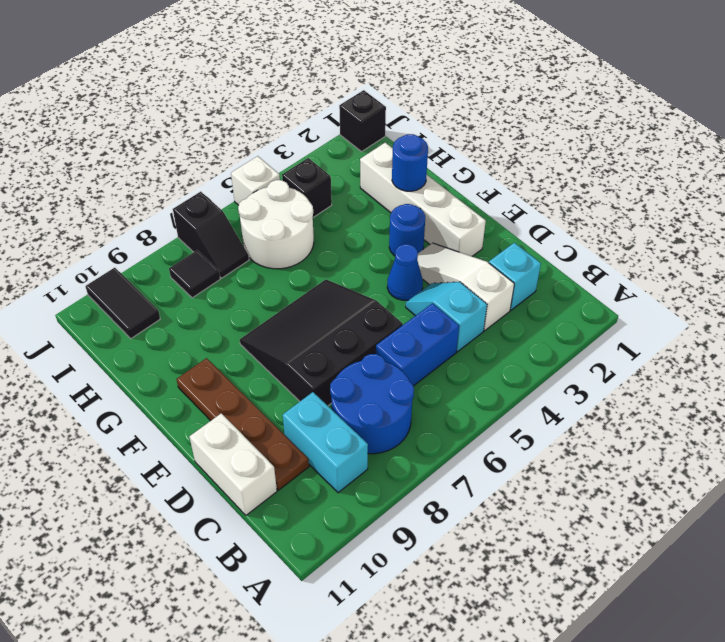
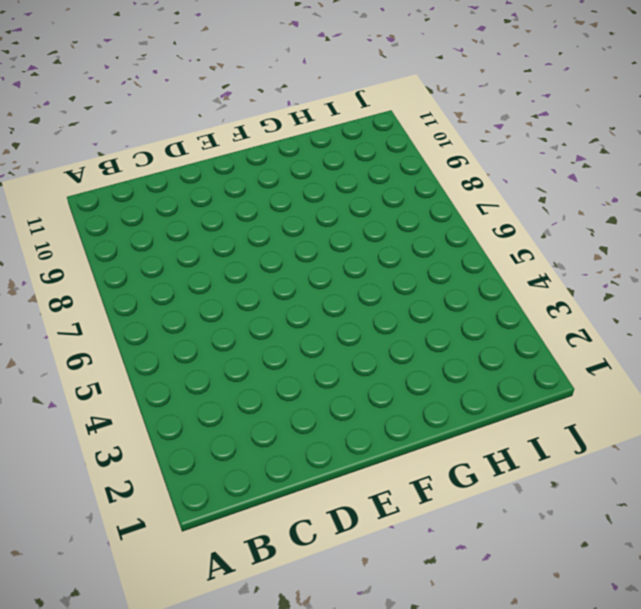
none -> blue 2x2 round brick [330,354,414,454]
none -> cyan 1x2 brick [283,392,368,493]
none -> cyan 1x1 brick [489,243,541,310]

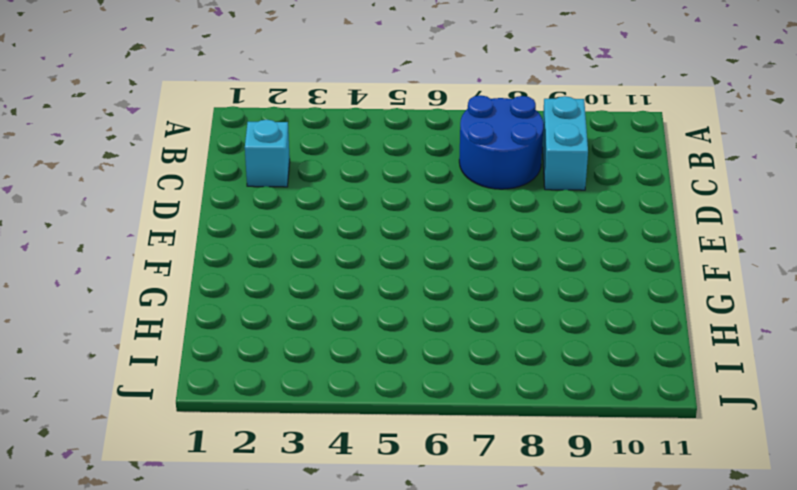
none -> white 1x3 slope [417,243,514,330]
none -> cyan 1x2 slope [406,282,487,352]
none -> blue 1x2 brick [376,303,459,386]

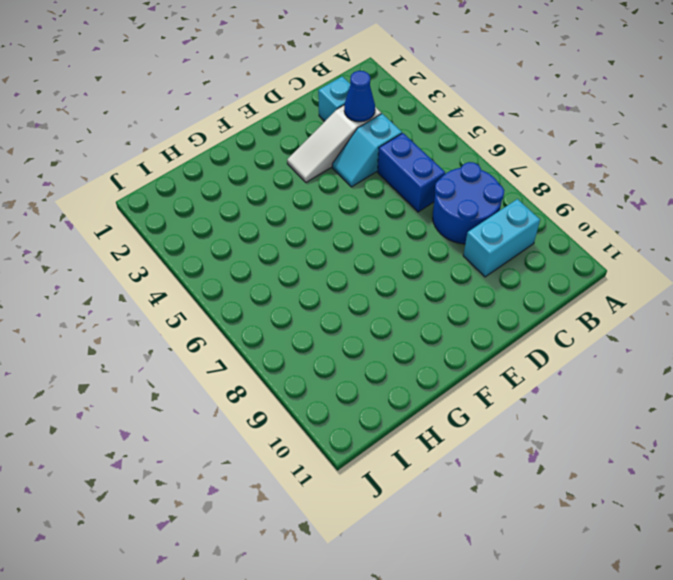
blue 1x1 cone [344,71,375,122] -> blue 1x1 cone moved to [387,244,423,300]
none -> brown 1x4 plate [176,358,309,490]
none -> white 1x2 brick [189,413,277,515]
none -> black 3x3 slope [240,280,403,406]

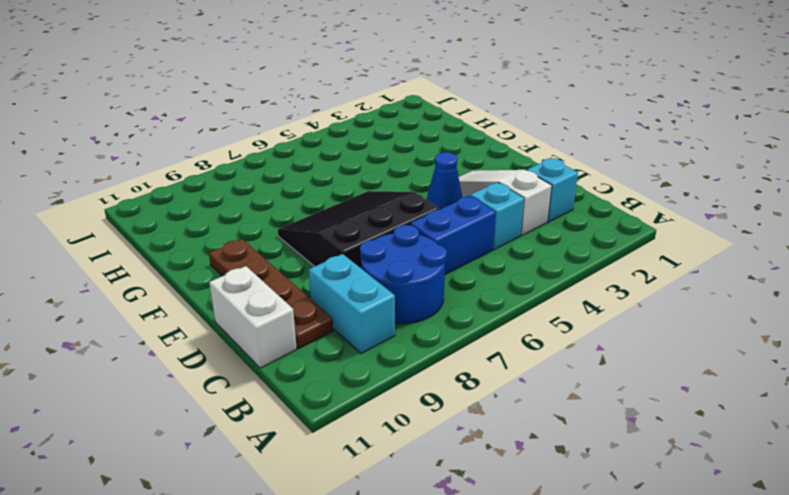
none -> white 1x4 brick [360,143,486,256]
none -> blue 1x1 round brick [389,204,425,256]
none -> white 2x2 round brick [238,180,314,269]

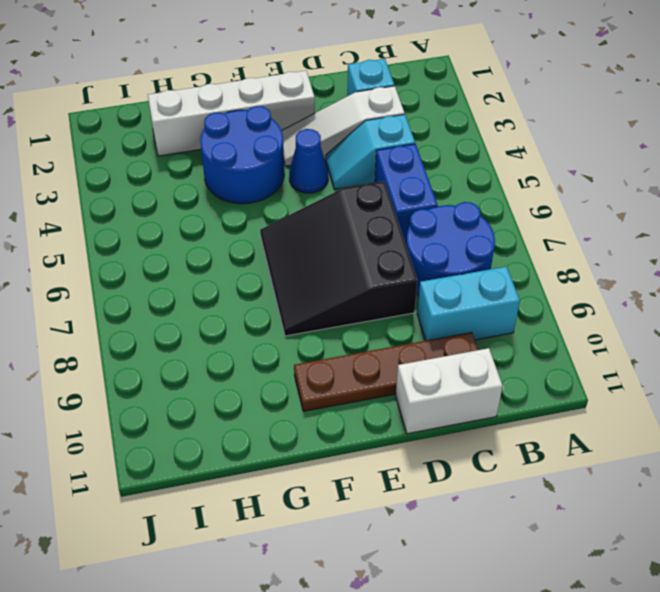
blue 2x2 round brick [200,106,284,204] -> blue 1x1 round brick [389,204,425,256]
none -> white 2x2 round brick [238,180,314,269]
none -> black 1x1 brick [282,158,332,217]
none -> black 1x2 slope [173,192,249,278]

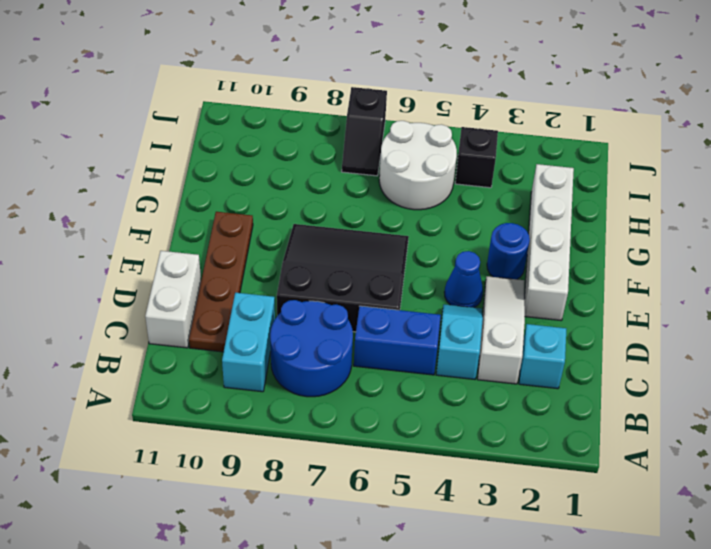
none -> black 1x1 tile [169,250,220,298]
none -> black 1x2 tile [86,268,160,339]
none -> black 1x1 brick [339,90,386,152]

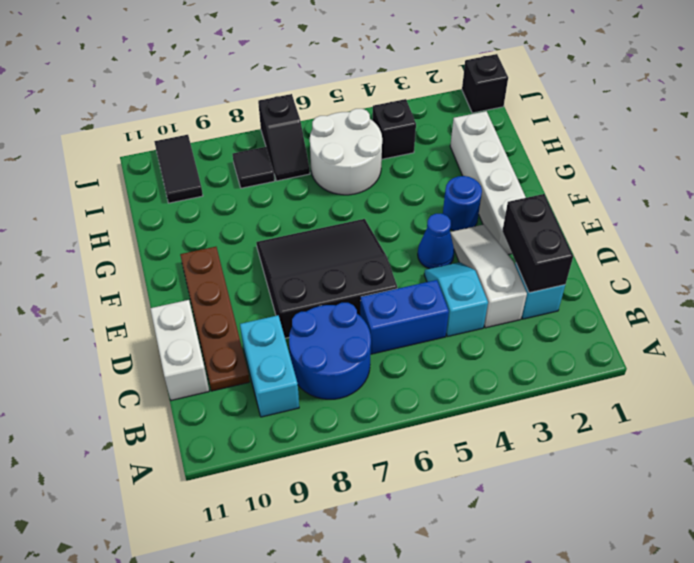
black 1x2 brick [502,194,573,293] -> none
none -> white 1x1 brick [231,156,280,205]
none -> blue 1x1 round brick [392,134,428,191]

